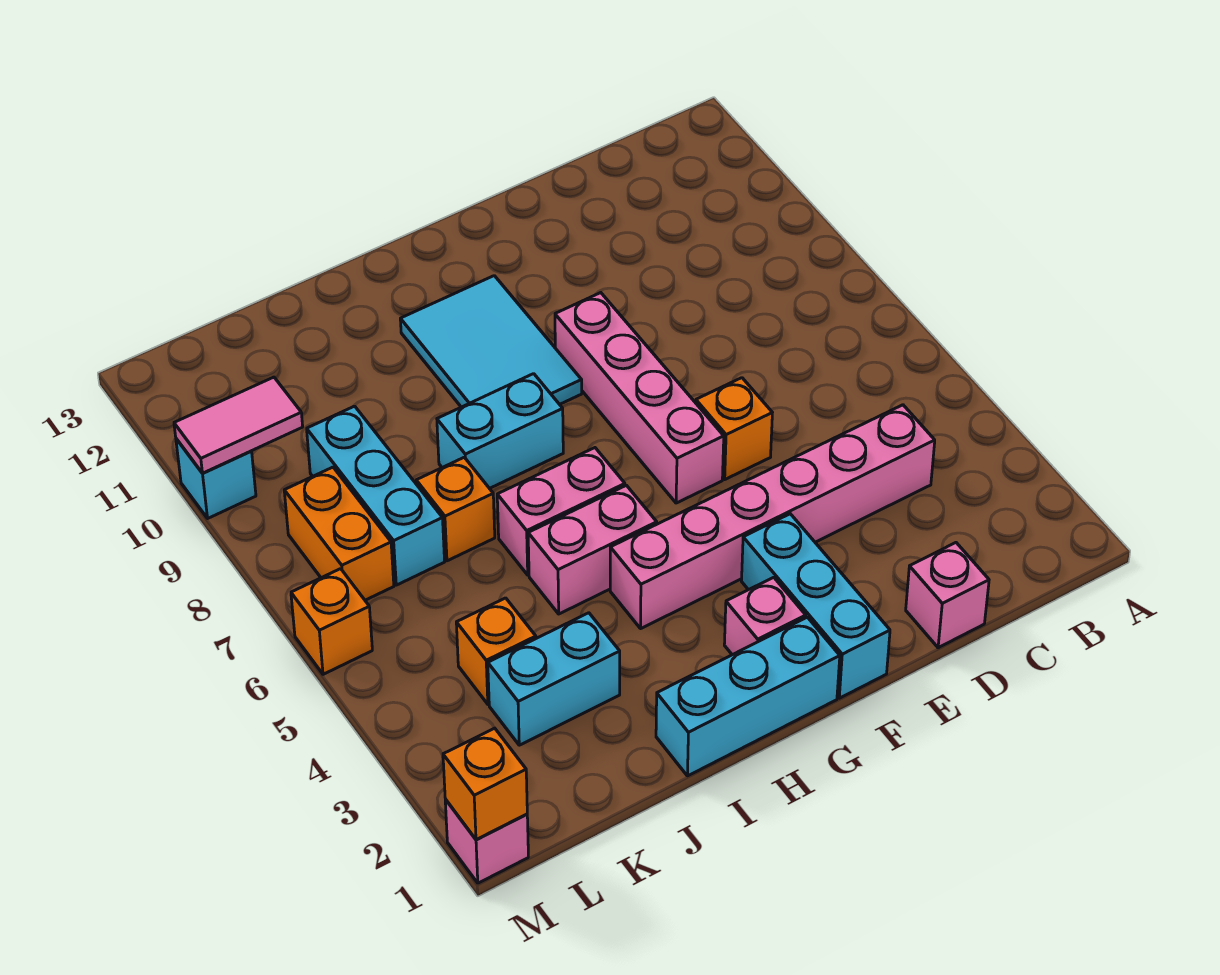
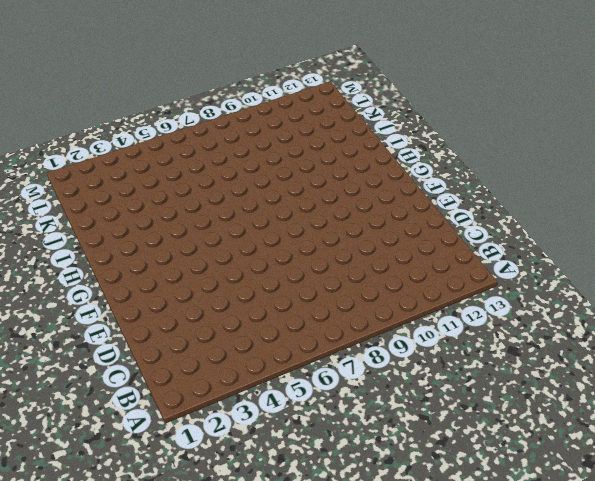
none -> pink 1x6 brick [610,405,935,628]
none -> pink 1x1 brick [906,543,989,648]
none -> orange 1x1 brick [696,378,772,479]

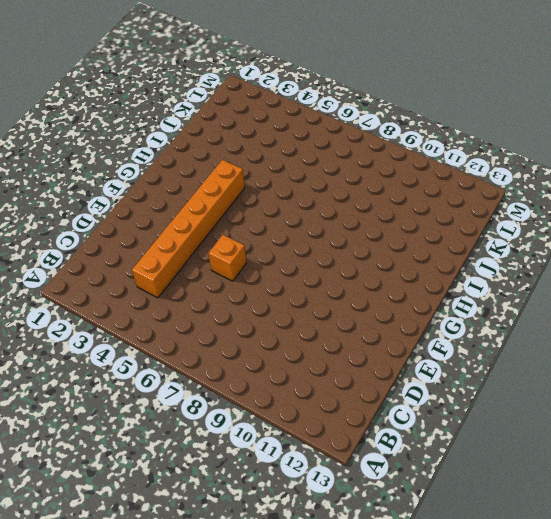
orange 1x6 brick [132,160,245,298] -> pink 1x6 brick [610,405,935,628]
none -> pink 1x1 brick [906,543,989,648]
none -> cyan 1x3 brick [742,514,890,698]
none -> pink 1x4 brick [555,293,724,503]

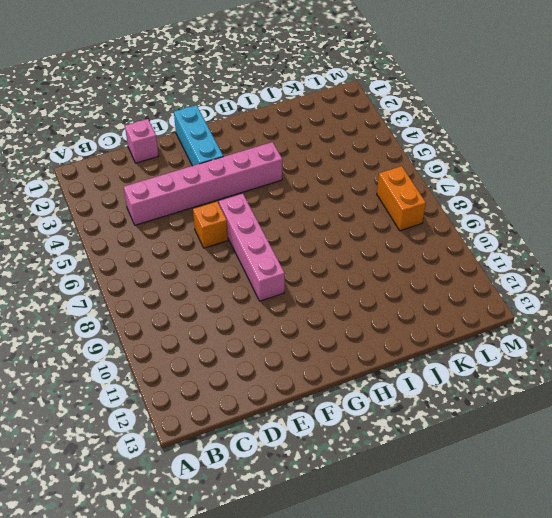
none -> cyan 1x3 brick [656,617,840,776]
none -> pink 1x1 brick [724,577,806,655]
none -> cyan 2x3 tile [400,276,582,407]

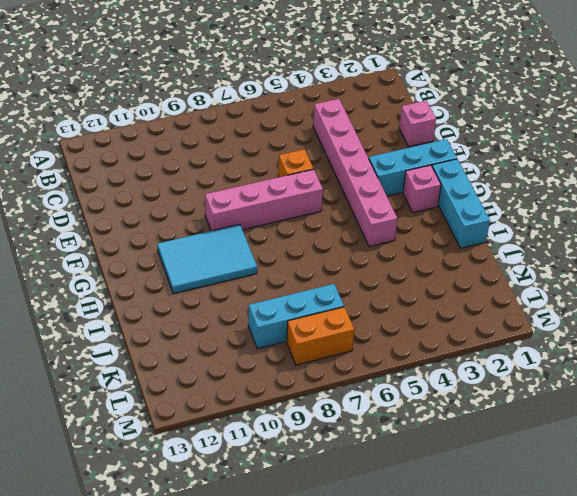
none -> pink 1x2 brick [528,485,657,614]
none -> pink 1x2 brick [497,448,625,575]
none -> cyan 1x2 brick [437,374,563,488]

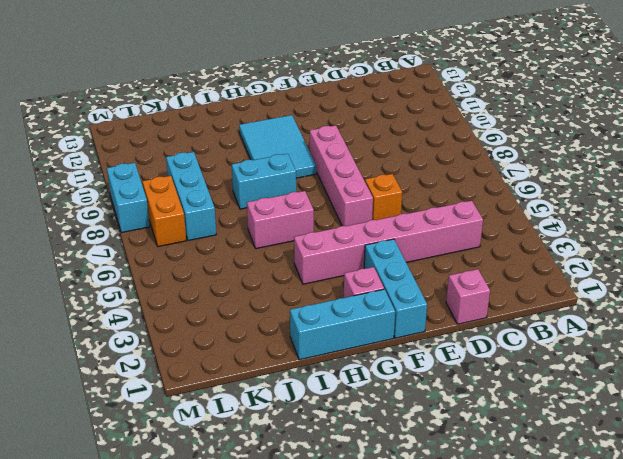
cyan 1x2 brick [107,163,150,233] -> cyan 1x2 brick turned to [488,613,620,745]
none -> pink 1x2 brick [528,485,657,614]
none -> orange 1x1 brick [416,457,495,561]
none -> orange 1x1 brick [456,598,536,704]

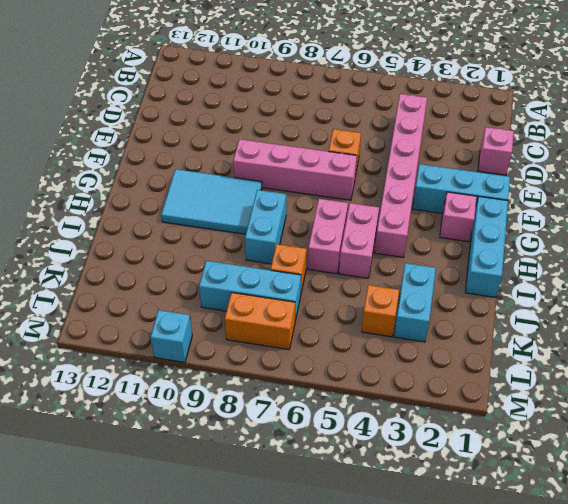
none -> pink 1x1 brick [445,799,528,883]
none -> orange 1x1 brick [291,569,372,674]
none -> pink 1x2 tile [174,377,303,473]

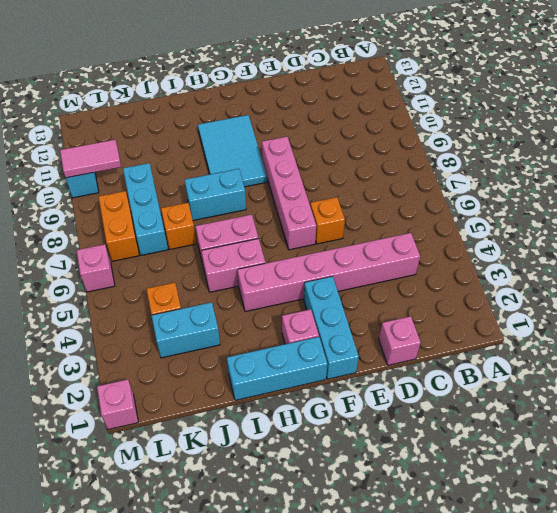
pink 1x1 brick [76,244,115,292] -> orange 1x1 brick [291,569,372,674]
none -> orange 1x1 brick [443,728,527,840]

